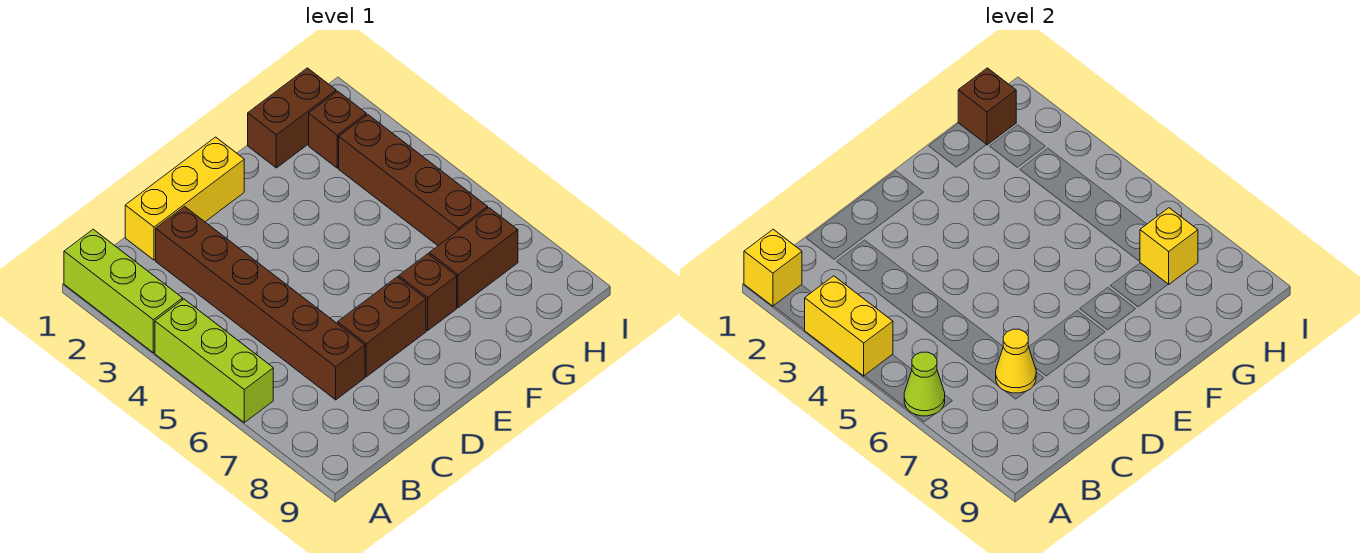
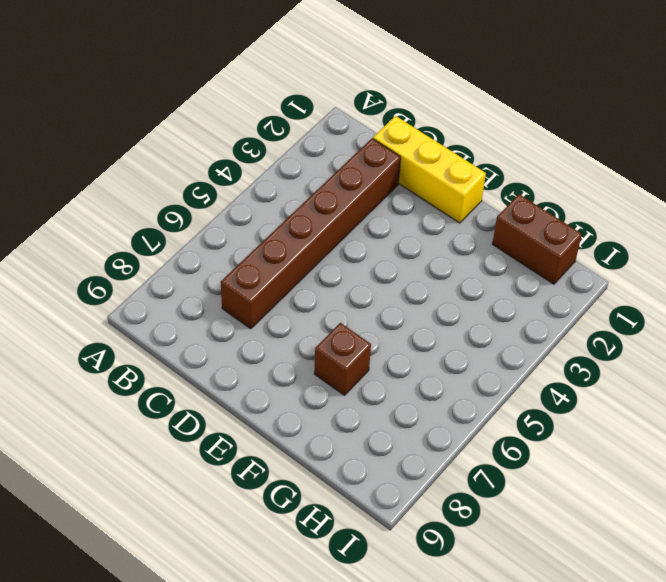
none -> lime 1x3 brick [64,229,183,353]
none -> lime 1x3 brick [155,299,273,422]
none -> brown 1x2 brick [338,277,426,377]

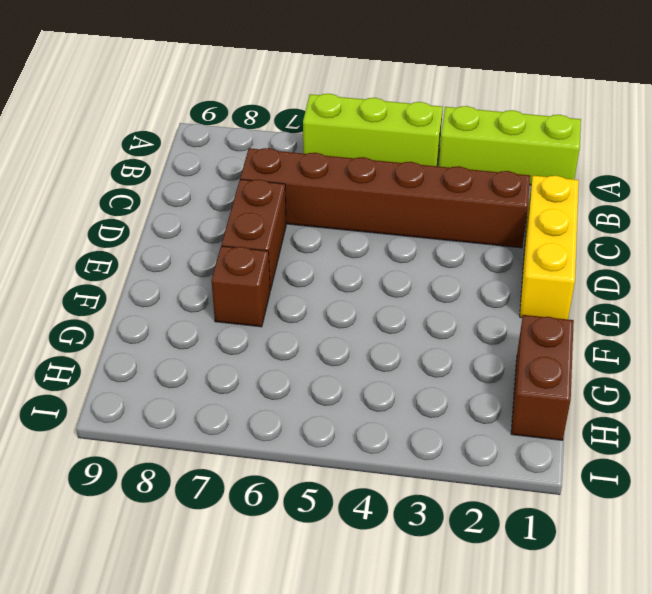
none -> brown 1x2 brick [429,208,518,308]
none -> brown 1x1 brick [309,91,366,168]
none -> brown 1x4 brick [339,115,488,246]

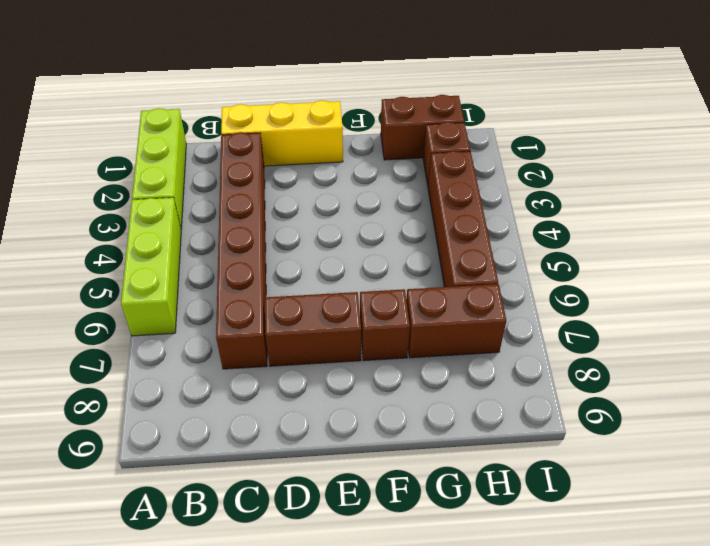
none -> yellow 1x1 brick [744,229,802,306]
none -> yellow 1x2 brick [805,276,893,376]
none -> lime 1x1 cone [904,352,945,416]

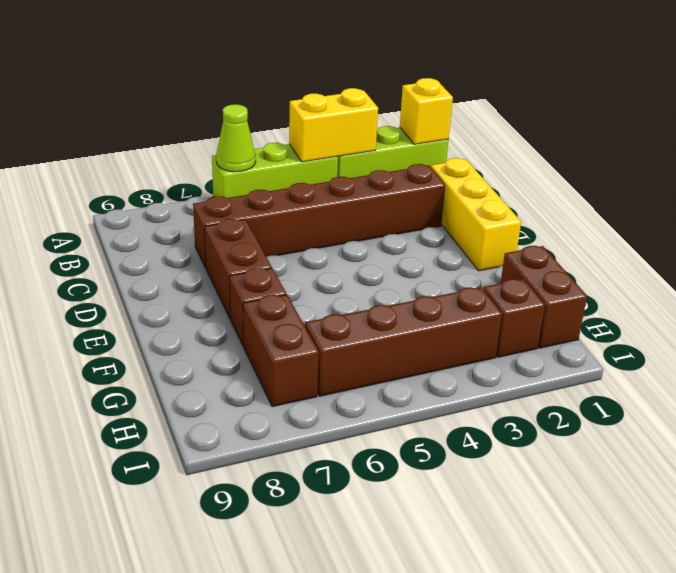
none -> yellow 1x1 cone [996,329,1036,393]
none -> brown 1x1 brick [958,68,1016,145]
none -> yellow 1x1 brick [1140,208,1198,284]

